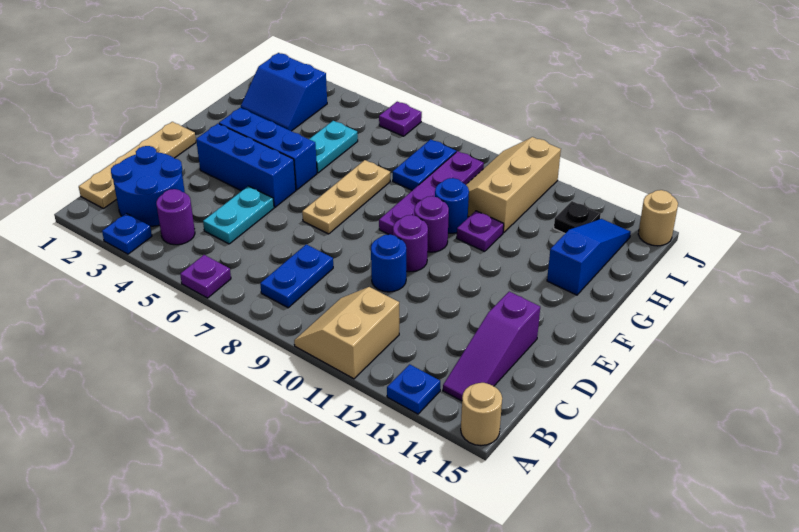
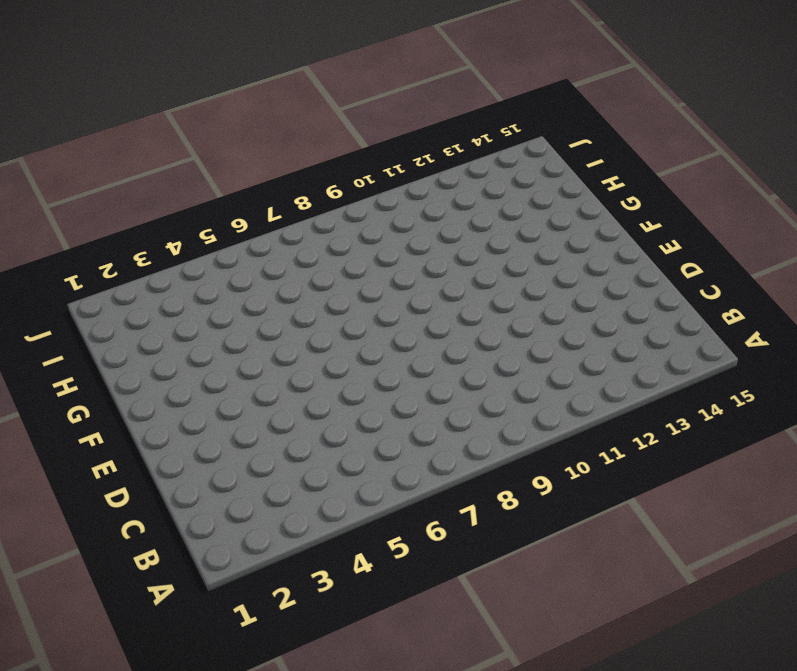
none -> blue 1x1 plate [102,213,152,254]
none -> purple 1x1 plate [180,255,231,298]
none -> tan 2x2 slope [294,287,399,379]

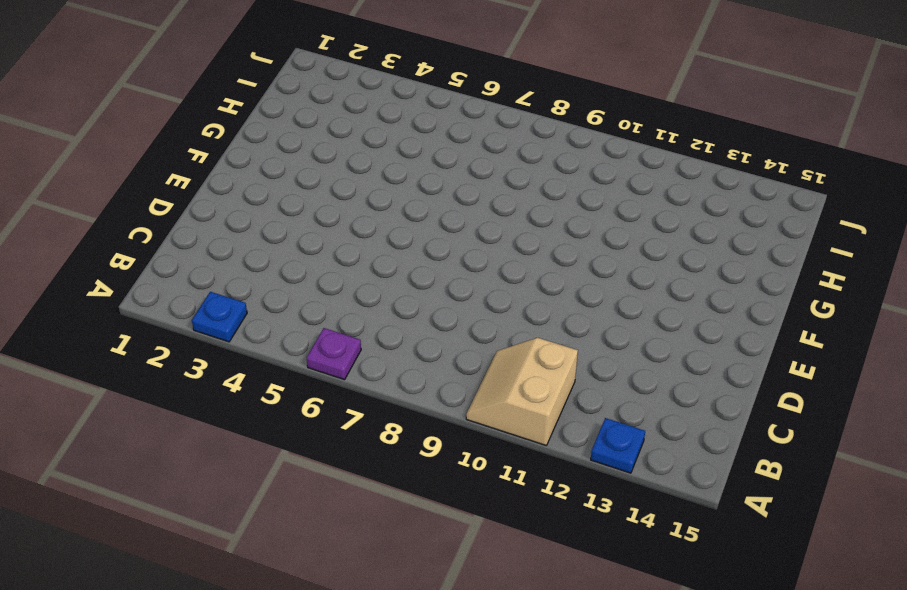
none -> tan 1x1 round brick [461,383,502,446]
none -> tan 1x4 plate [79,122,196,209]
none -> blue 2x2 round brick [111,146,185,226]

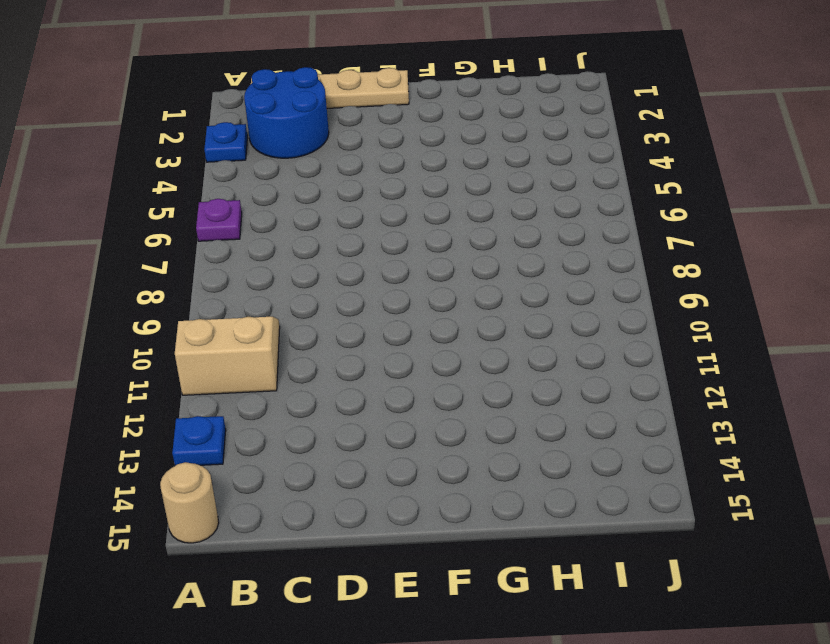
none -> purple 1x1 round brick [156,189,195,245]
none -> blue 1x2 plate [260,244,333,308]
none -> purple 1x3 slope [443,292,540,401]

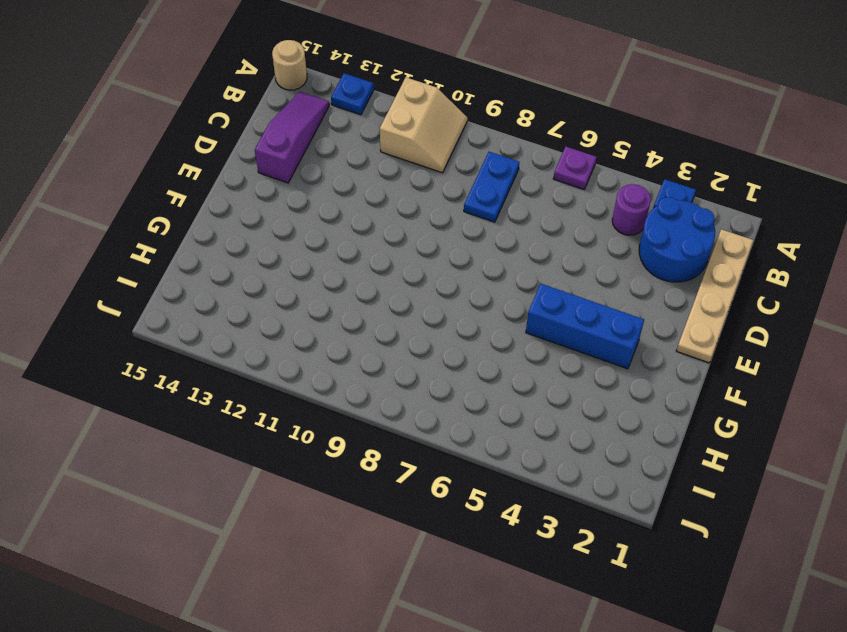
none -> cyan 1x2 plate [203,186,274,244]
none -> blue 1x1 round brick [371,234,406,292]
none -> blue 1x3 brick [196,124,296,207]

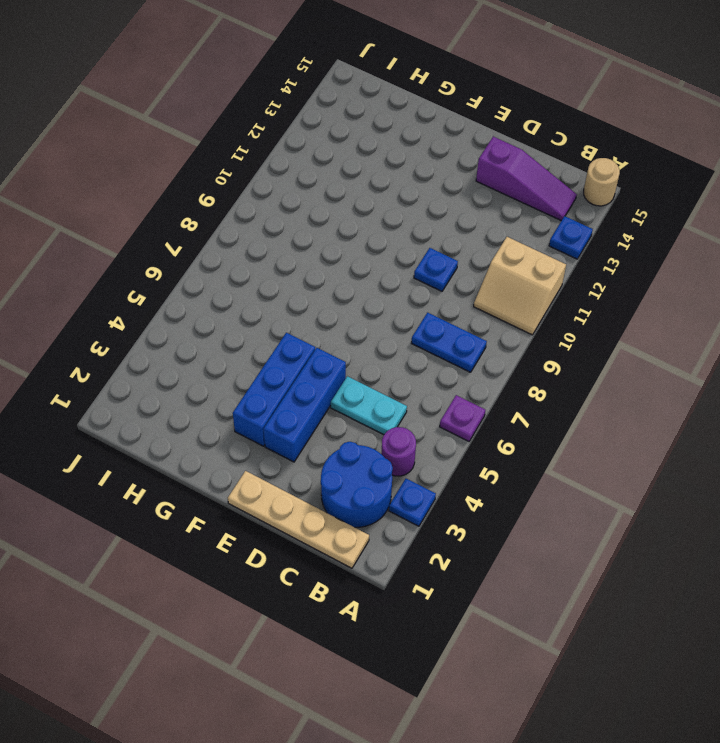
blue 1x1 plate [414,248,458,291] -> blue 1x1 round brick [371,234,406,292]
none -> tan 1x3 plate [302,160,390,234]
none -> purple 1x1 round brick [393,215,428,272]
none -> purple 1x4 plate [379,151,484,235]

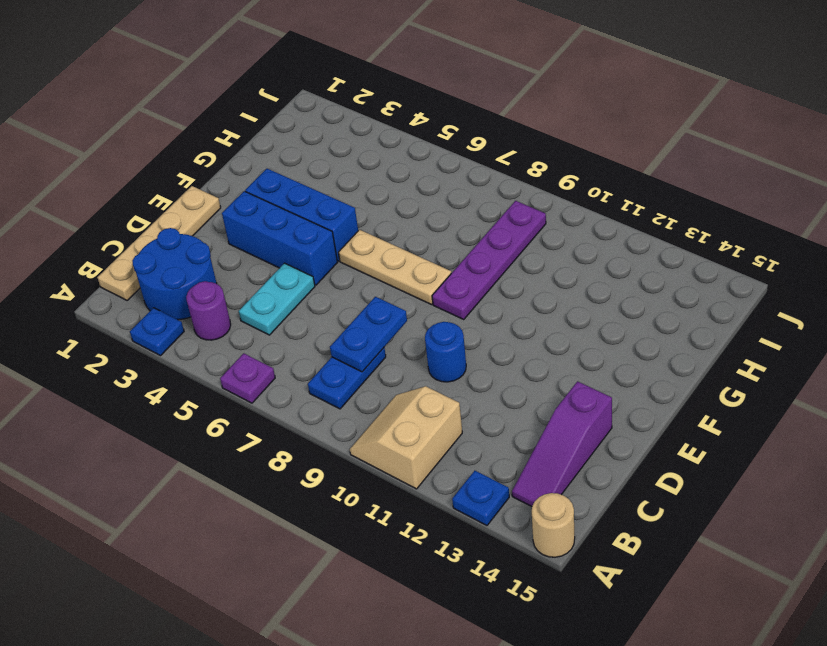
blue 1x2 plate [330,297,407,372] -> blue 1x2 plate moved to [393,139,456,190]
tan 1x3 plate [338,230,451,305] -> tan 1x3 plate turned to [302,160,390,234]
none -> purple 1x1 round brick [393,215,428,272]
none -> purple 1x1 round brick [414,196,449,252]
none -> cyan 1x2 plate [309,121,358,173]

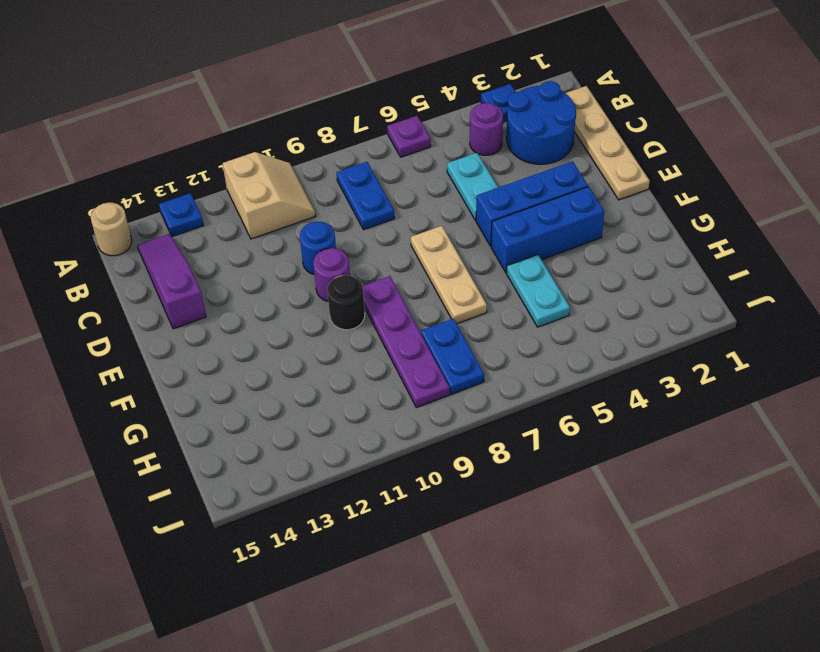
black 1x1 round brick [327,275,365,330] -> purple 1x1 round brick [414,196,449,252]
none -> blue 1x1 round brick [435,178,469,233]
none -> purple 1x1 plate [457,211,504,252]
none -> blue 1x3 slope [547,219,631,295]

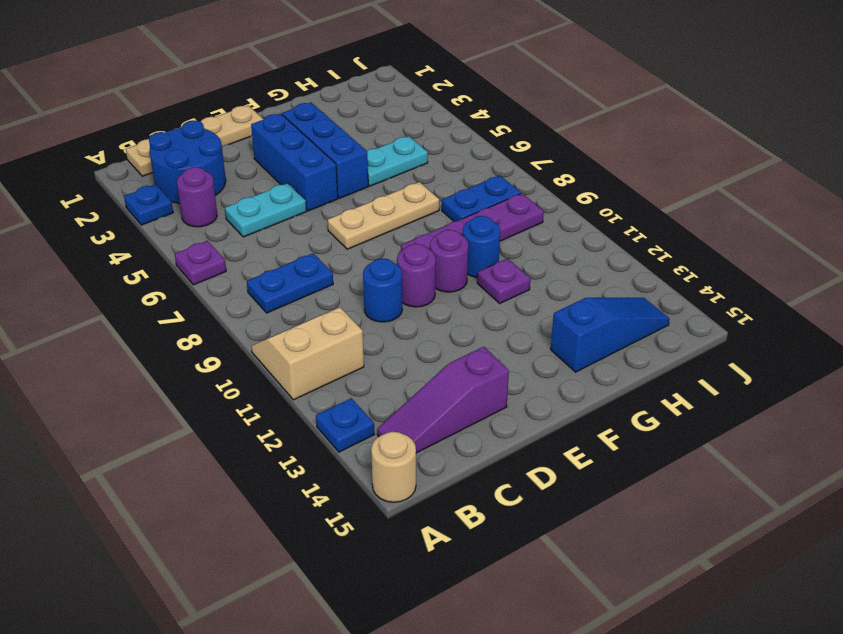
none -> blue 2x2 slope [241,53,327,131]
none -> tan 2x3 slope [466,137,561,233]
none -> black 1x1 plate [554,201,601,233]

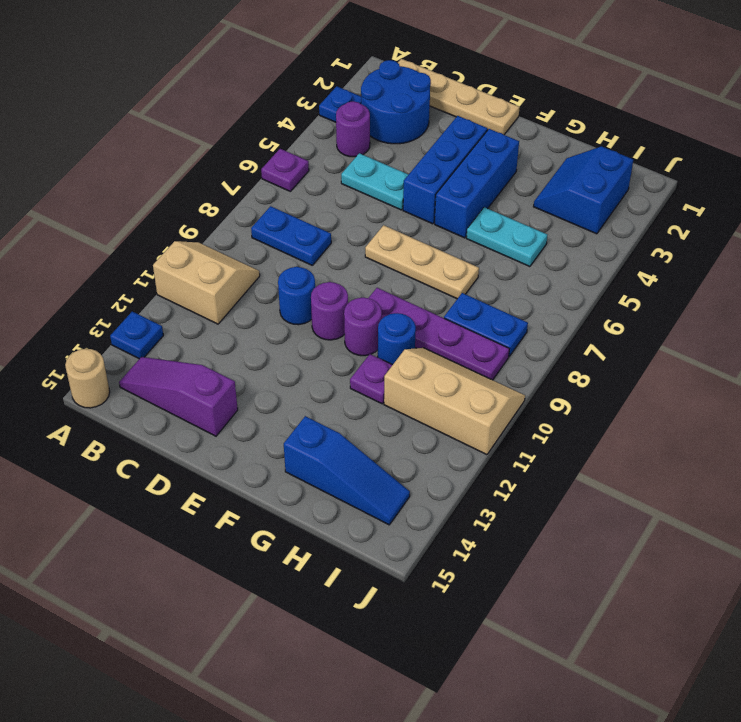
none -> black 1x1 plate [554,201,601,233]
none -> purple 1x1 plate [379,102,422,136]
none -> tan 1x1 round brick [638,190,678,246]

